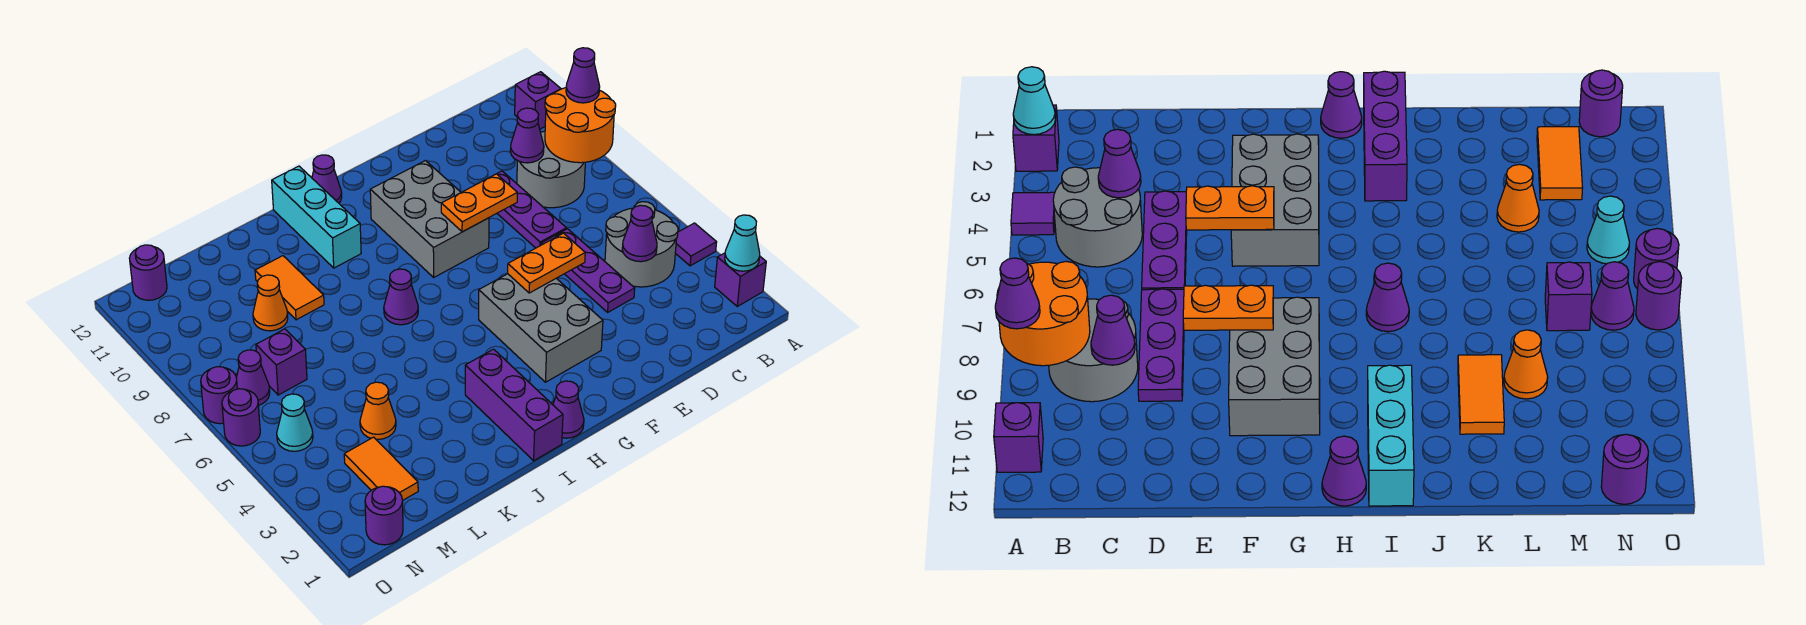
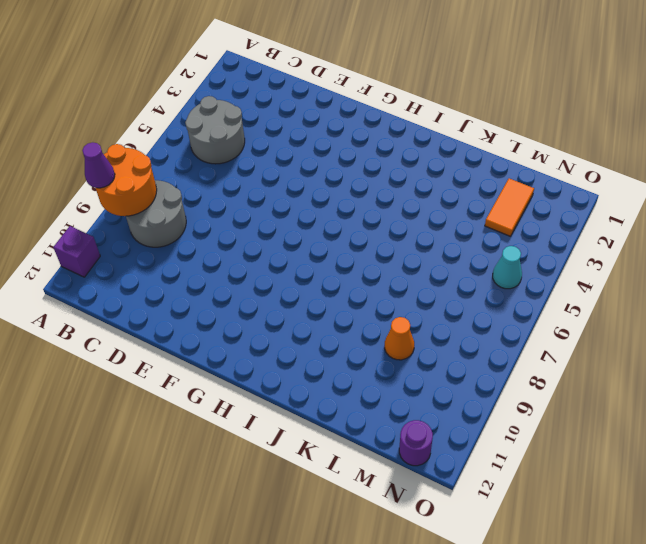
none -> purple 1x1 brick [715,253,766,306]
none -> purple 1x1 tile [675,223,717,266]
none -> purple 1x3 plate [541,229,635,312]
none -> purple 1x3 plate [497,171,566,248]

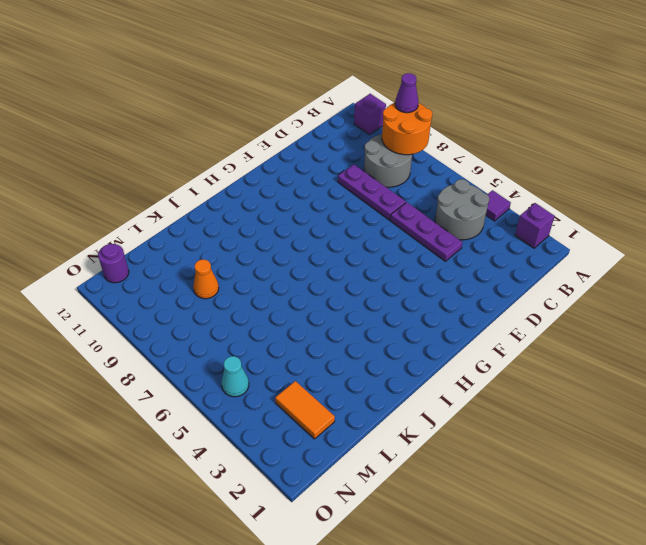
none -> grey 2x3 brick [479,274,603,382]
none -> grey 2x3 brick [370,161,489,277]
none -> purple 1x1 cone [553,381,584,438]
none -> purple 1x1 cone [312,155,342,203]

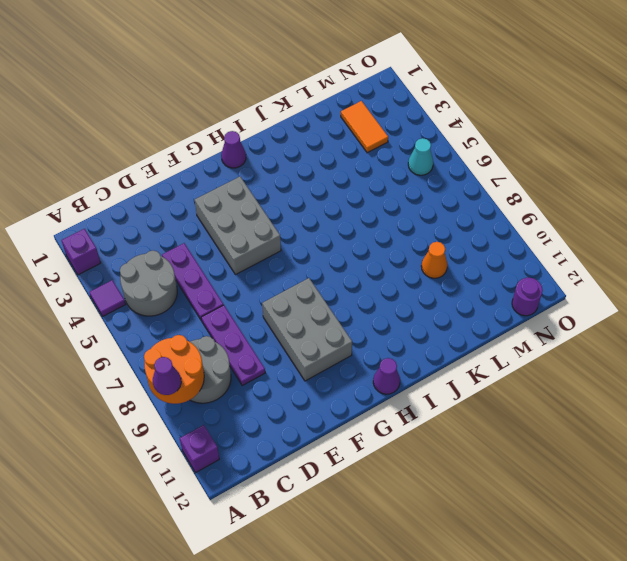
none -> purple 1x3 brick [465,349,563,461]
none -> purple 1x1 cone [384,269,418,325]
none -> cyan 1x3 brick [272,166,361,268]
none -> orange 1x2 tile [255,256,324,320]

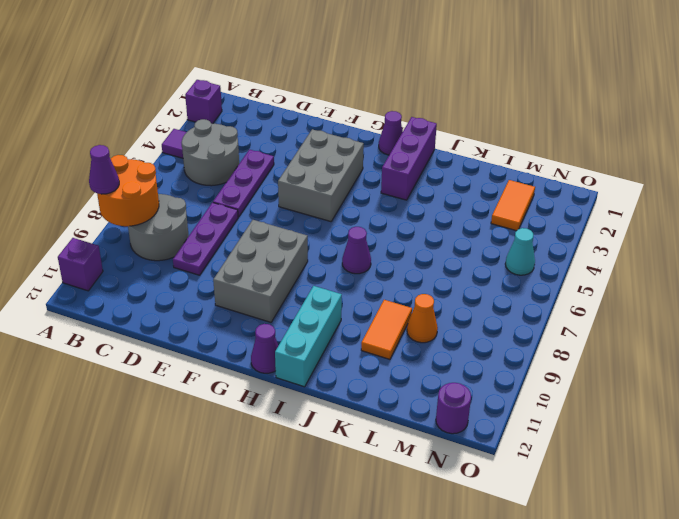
none -> orange 1x1 cone [360,382,396,439]
none -> purple 1x1 brick [256,329,307,395]
none -> purple 1x1 round brick [365,486,403,545]
none -> purple 1x1 cone [236,350,270,405]

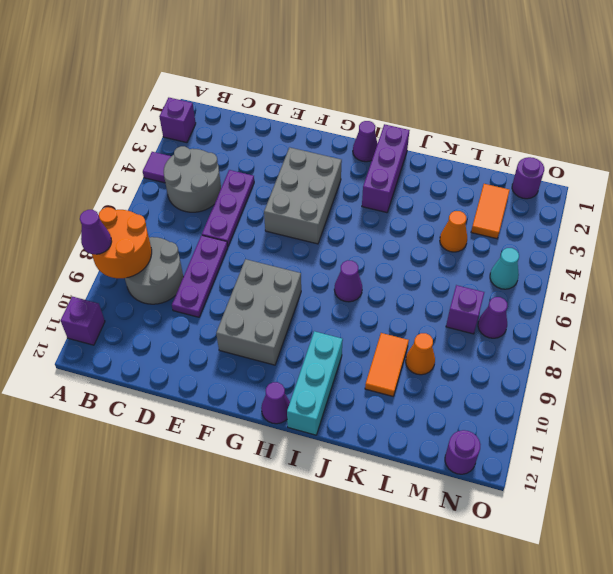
none -> purple 1x1 round brick [222,389,260,446]
none -> purple 1x1 round brick [201,367,237,424]
none -> cyan 1x1 cone [725,215,760,271]
none -> purple 1x1 cone [622,205,657,262]

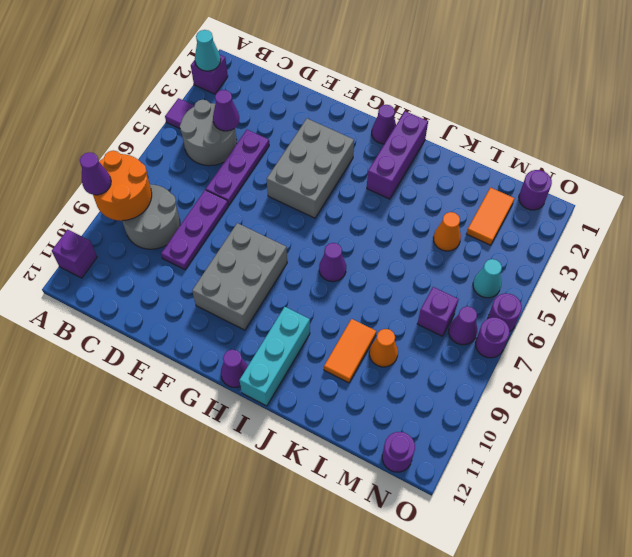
none -> purple 1x1 cone [510,108,544,163]
none -> orange 1x2 plate [508,233,585,293]
none -> orange 1x2 plate [441,174,517,232]

